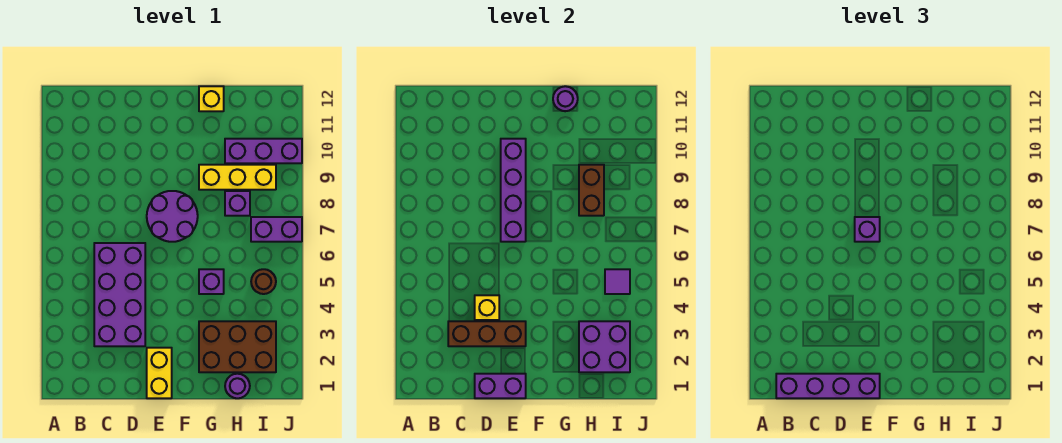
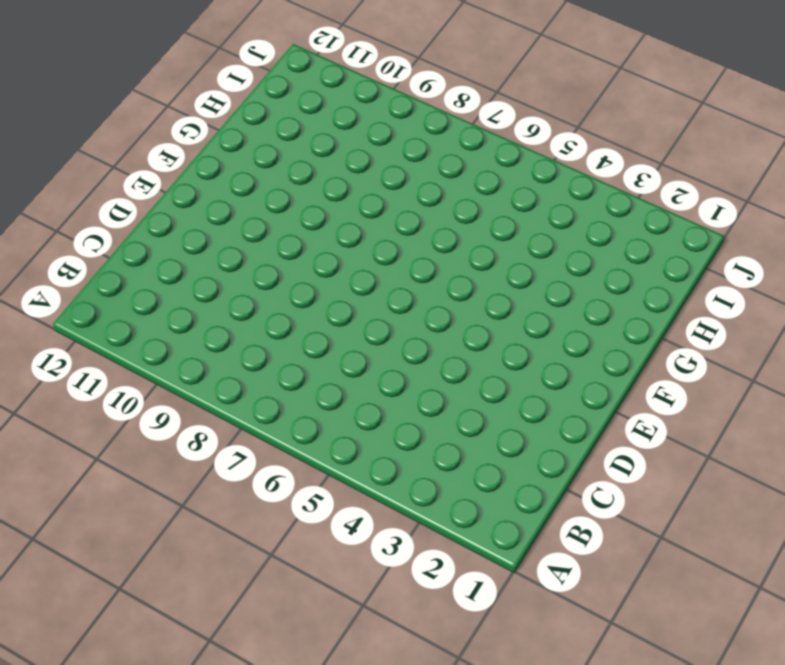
none -> purple 2x4 brick [94,243,145,346]
none -> yellow 1x2 brick [147,348,172,398]
none -> purple 2x2 round brick [147,191,198,242]

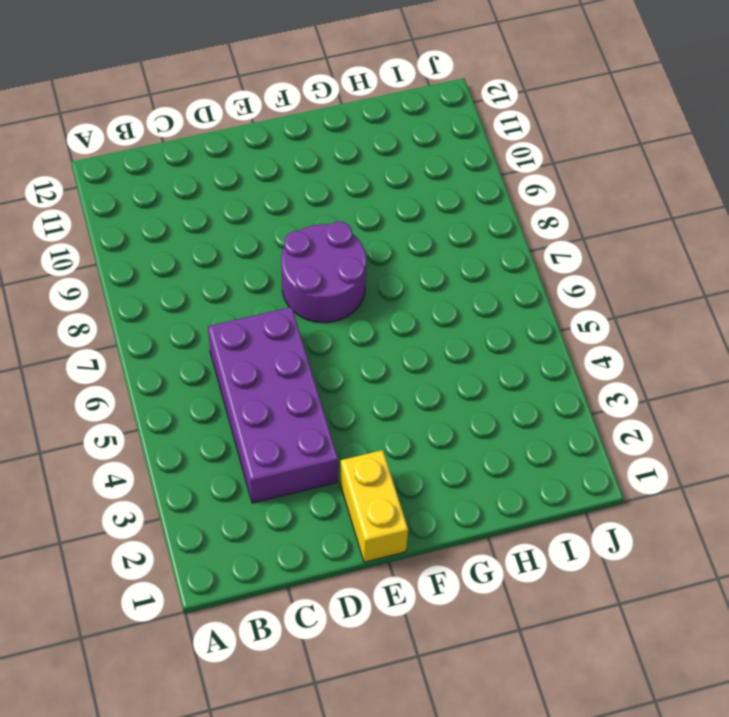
none -> brown 2x3 brick [199,321,276,372]
none -> purple 1x1 brick [199,269,224,294]
none -> yellow 1x3 brick [199,165,276,190]

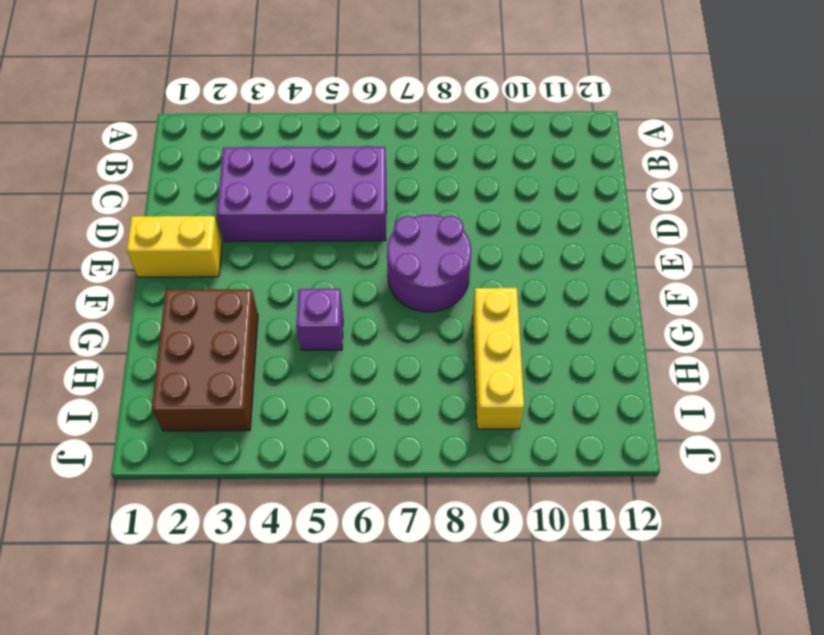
none -> yellow 1x1 brick [199,86,224,111]
none -> purple 1x1 round brick [225,374,250,398]
none -> purple 1x1 brick [225,191,250,216]

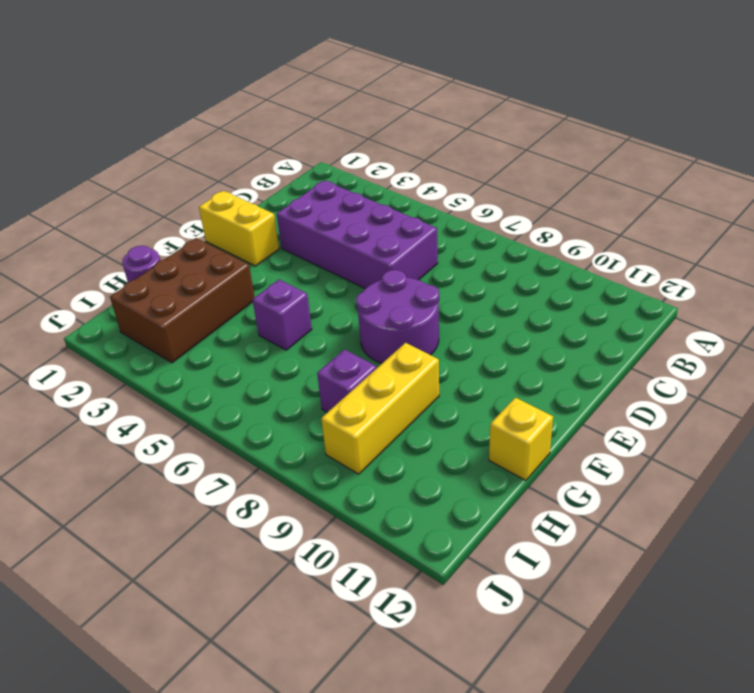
none -> purple 1x3 brick [225,139,302,163]
none -> brown 1x1 round brick [251,269,276,294]
none -> purple 1x2 brick [251,217,302,242]

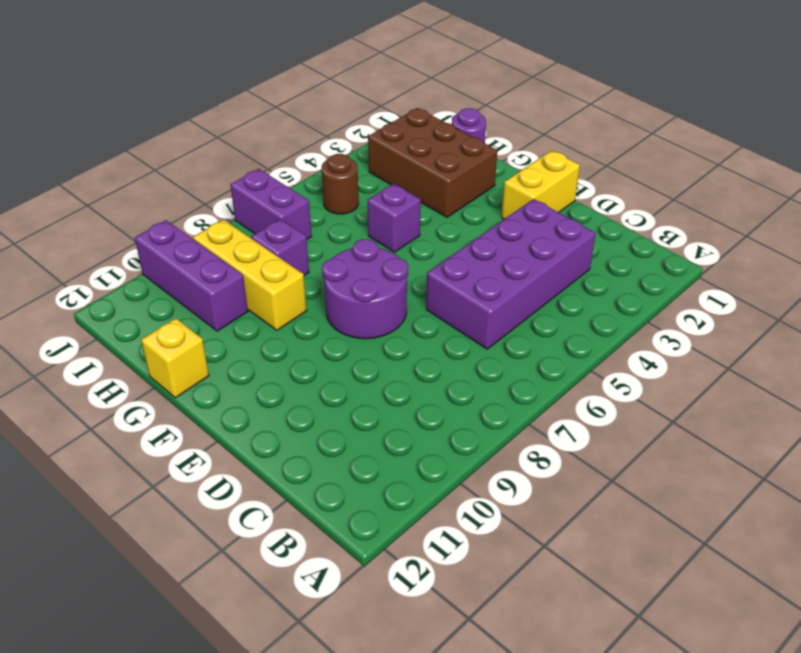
none -> brown 1x3 brick [448,321,526,346]
none -> purple 1x2 brick [475,374,526,398]
none -> yellow 1x1 brick [475,295,499,320]

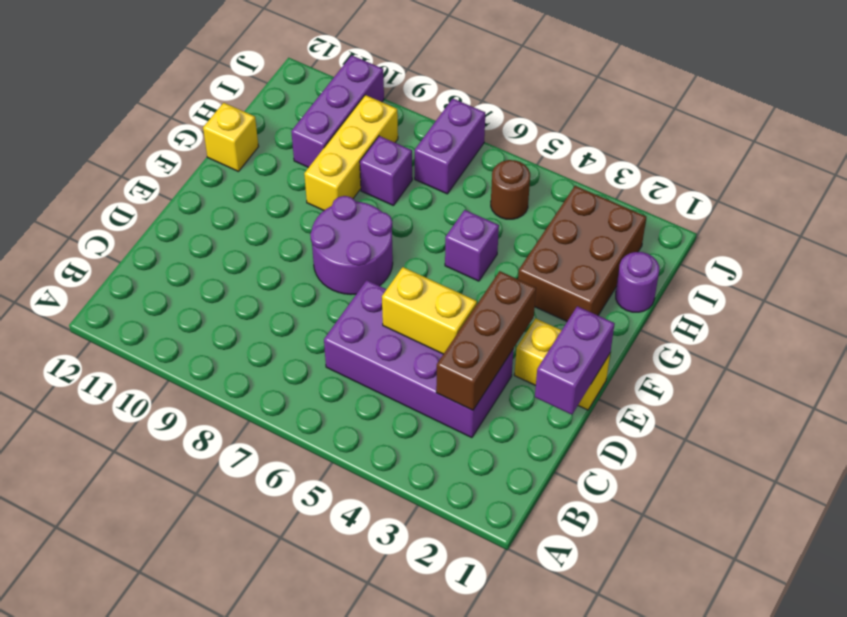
yellow 1x2 brick [382,267,477,354] -> yellow 1x1 brick [475,295,499,320]
none -> purple 1x4 brick [501,139,526,242]
none -> purple 1x1 round brick [553,86,578,111]
none -> purple 2x2 brick [579,321,630,372]

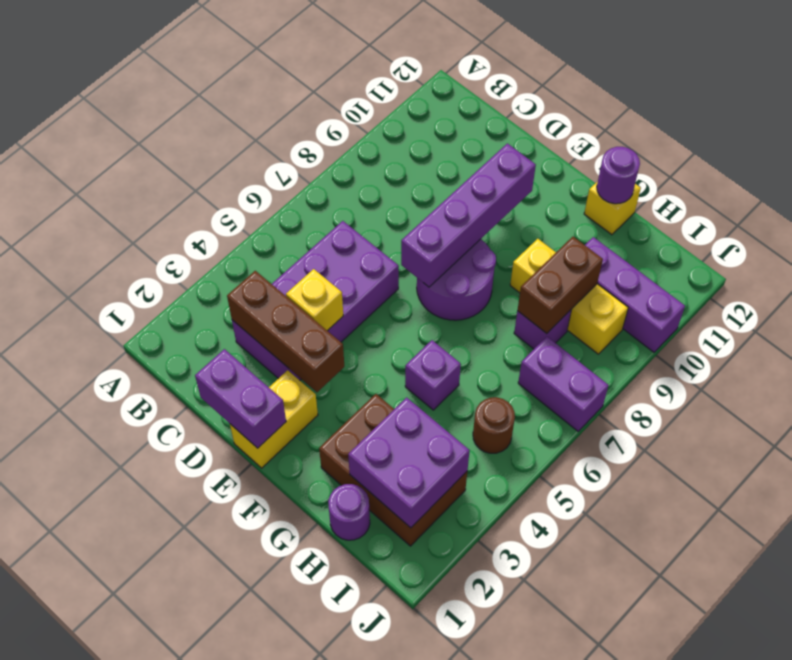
none -> purple 1x1 tile [605,269,630,294]
none -> purple 1x4 brick [776,374,880,398]
none -> purple 1x1 brick [855,217,880,242]

